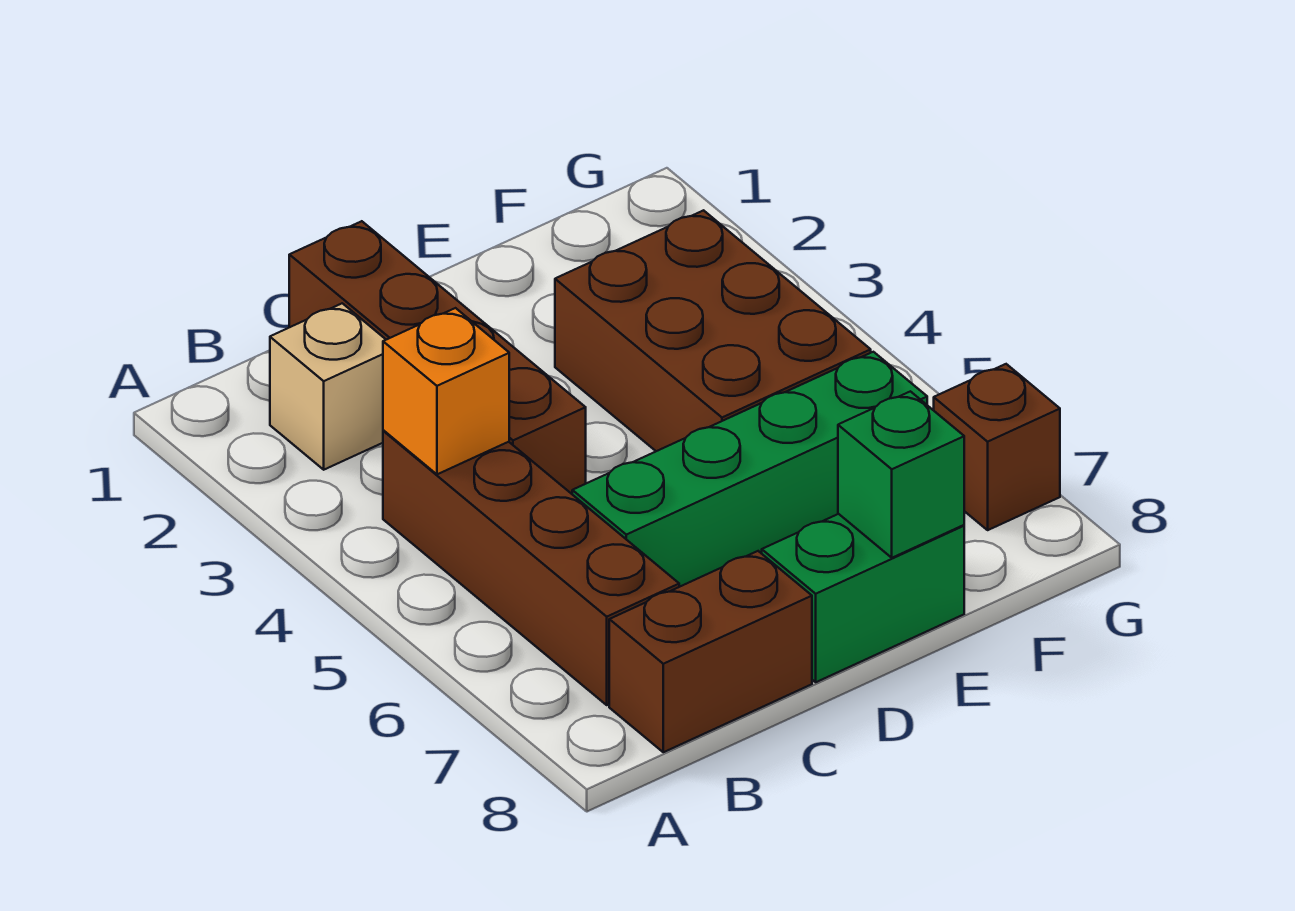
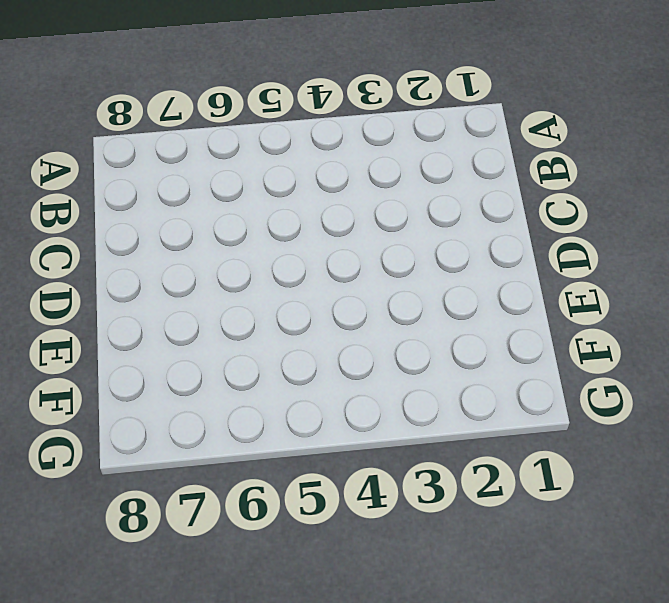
none -> tan 1x1 brick [270,303,386,470]
none -> brown 1x4 brick [383,431,679,705]

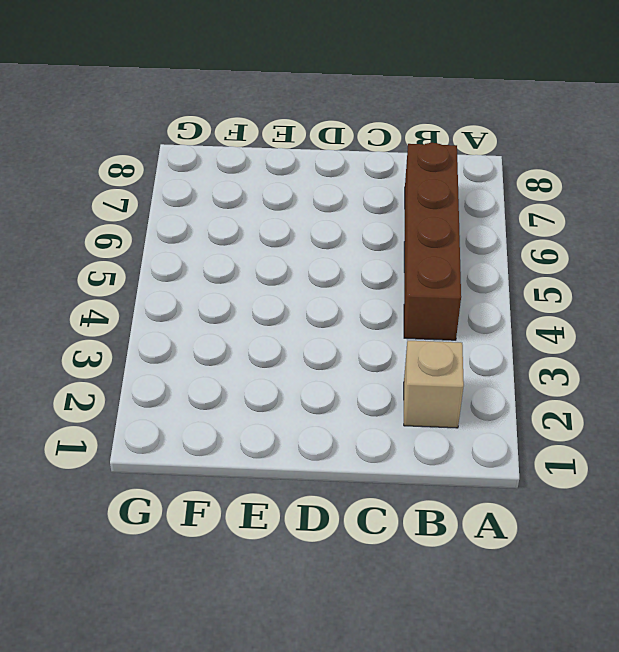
none -> brown 1x2 brick [609,551,812,752]
none -> brown 1x4 brick [289,221,586,494]

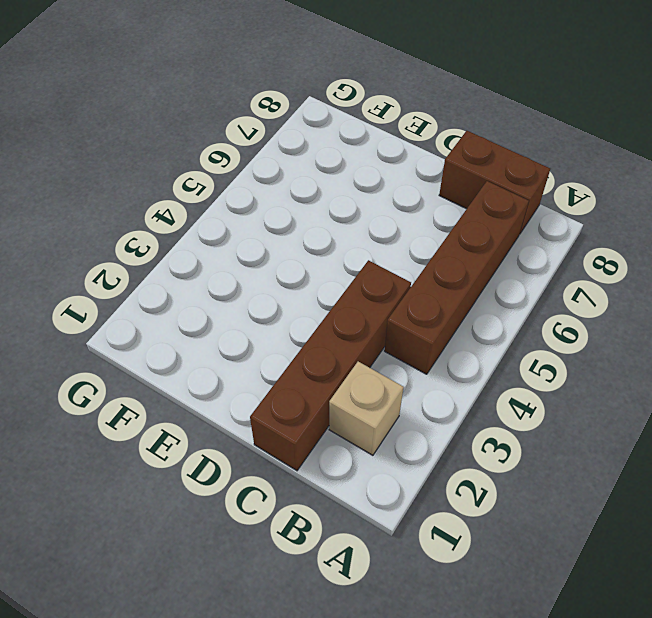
none -> green 1x4 brick [572,352,927,587]
none -> green 1x2 brick [762,514,964,682]

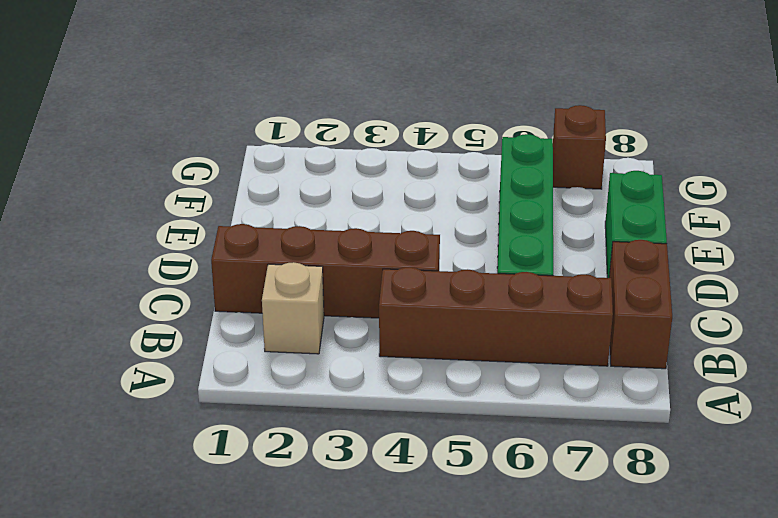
none -> brown 2x3 brick [555,210,871,451]
none -> orange 1x1 brick [383,308,509,474]

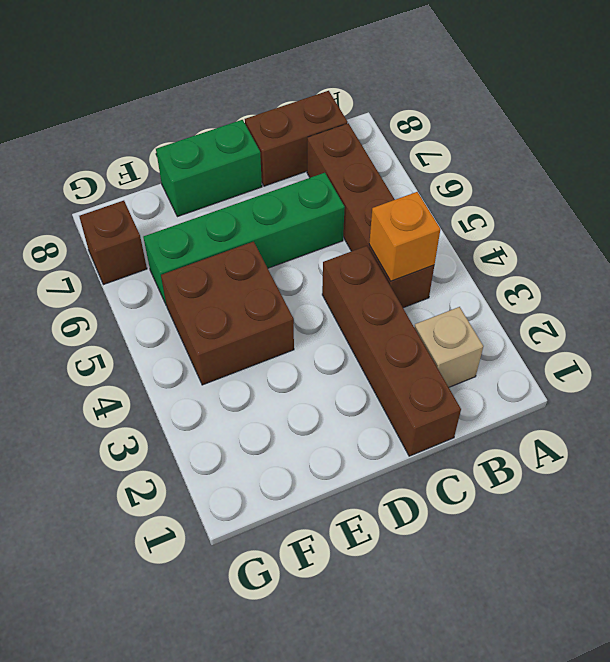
brown 2x2 brick [161,242,294,385] -> brown 2x3 brick [555,210,871,451]
none -> green 1x1 brick [838,391,964,558]

